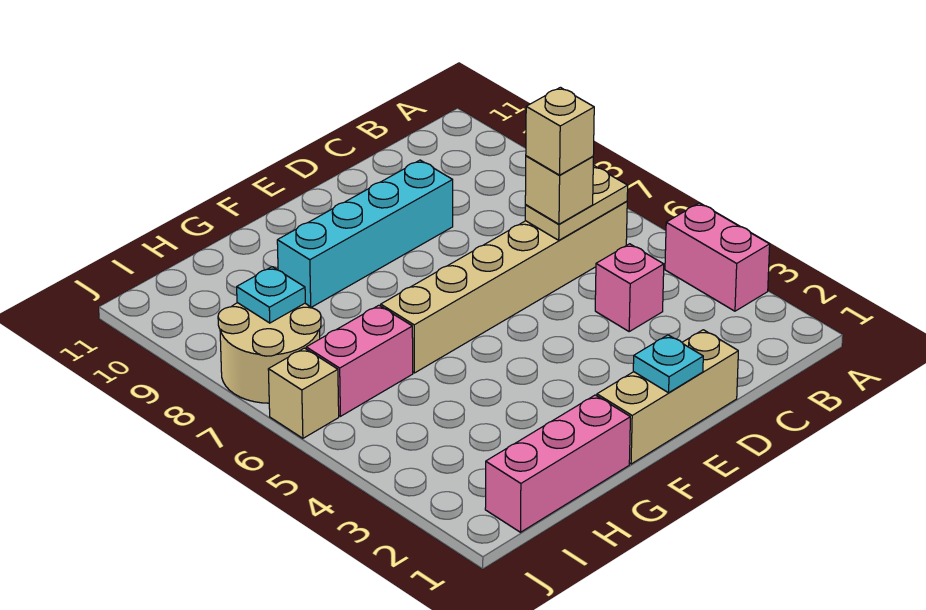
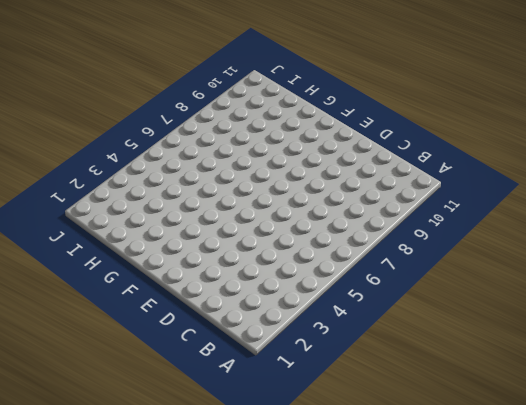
none -> pink 1x2 brick [665,203,770,311]
none -> tan 1x6 brick [381,201,627,373]
none -> pink 1x1 brick [595,244,664,331]

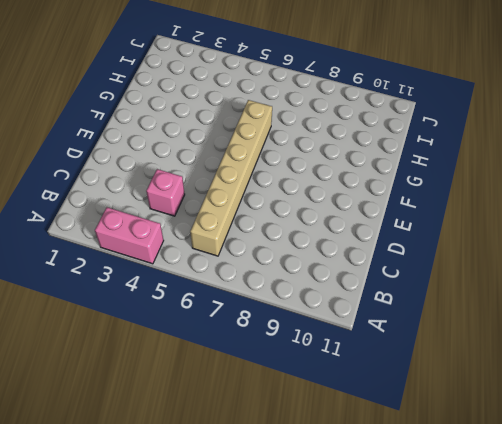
none -> tan 1x3 brick [597,330,738,464]
none -> cyan 1x4 brick [277,160,453,307]
none -> pink 1x3 brick [485,395,630,532]

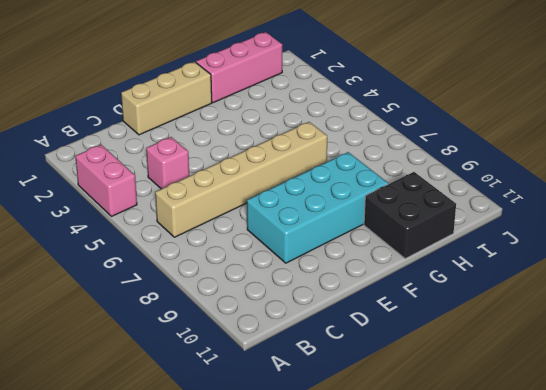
cyan 2x4 brick [247,152,388,263] -> cyan 1x4 brick [277,160,453,307]
black 2x2 brick [364,172,456,258] -> none
none -> pink 1x2 brick [306,305,413,416]
none -> tan 2x2 round brick [218,303,321,403]
none -> tan 1x1 brick [268,348,339,438]

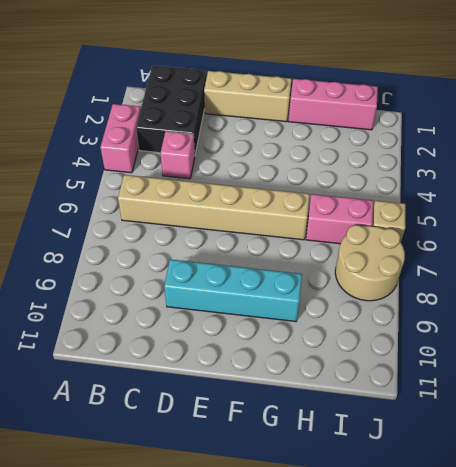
black 2x3 brick [136,66,207,154] -> none
none -> tan 1x2 plate [525,166,628,240]
none -> cyan 1x1 plate [633,335,703,393]
none -> cyan 1x1 plate [237,267,305,323]

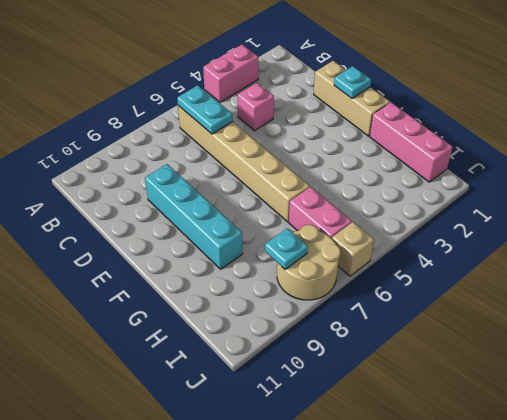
cyan 1x2 plate [177,85,233,134] -> tan 1x2 plate [525,166,628,240]
none -> tan 1x1 brick [525,156,593,224]
none -> tan 1x1 brick [526,87,594,175]

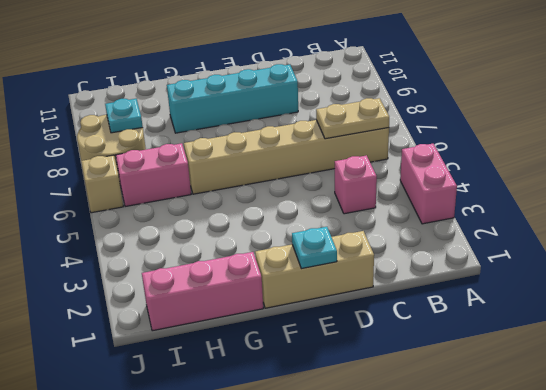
none -> tan 1x1 brick [525,156,593,224]
none -> tan 1x1 brick [526,87,594,175]

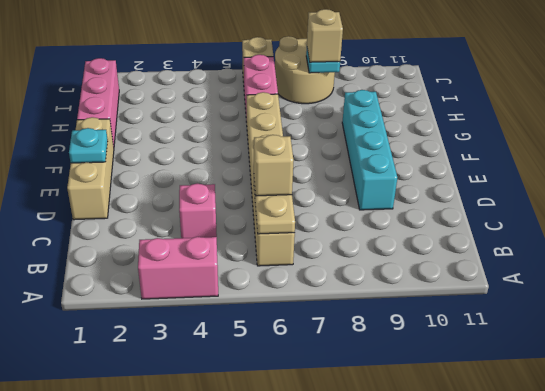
tan 1x1 brick [307,9,343,62] -> tan 1x1 brick moved to [526,87,594,175]

